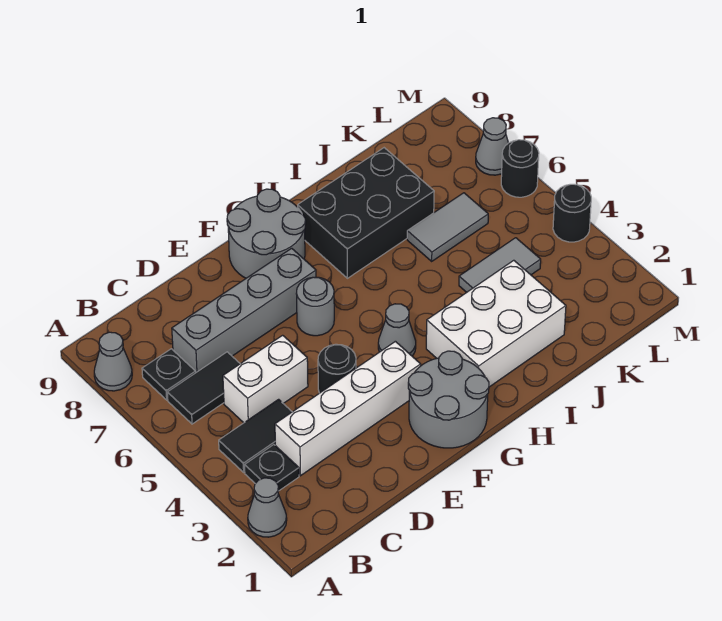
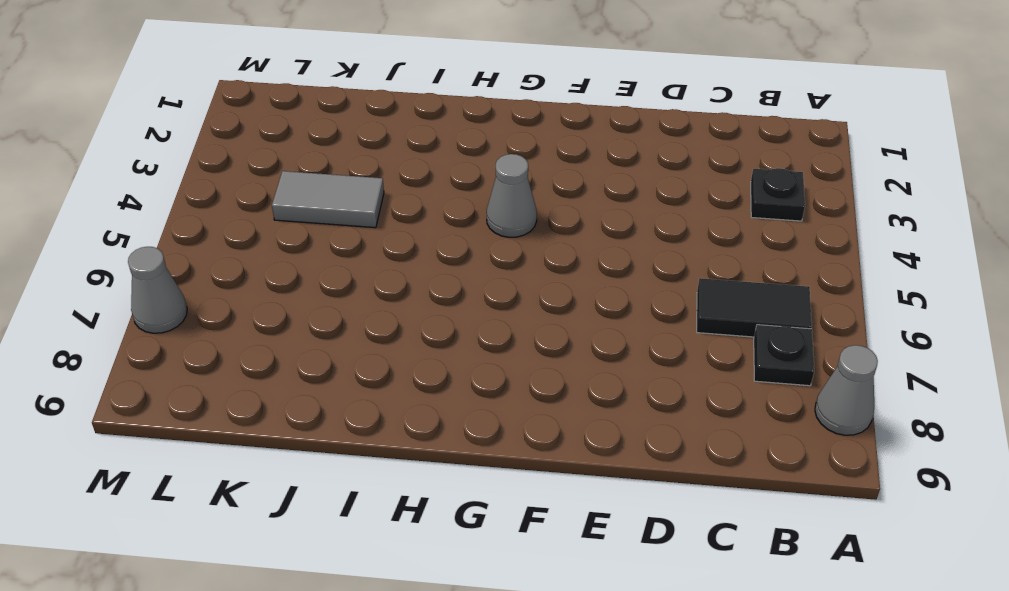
none -> grey 1x1 cone [248,478,287,537]
none -> black 1x2 tile [219,399,292,472]
none -> white 1x4 brick [275,341,421,476]

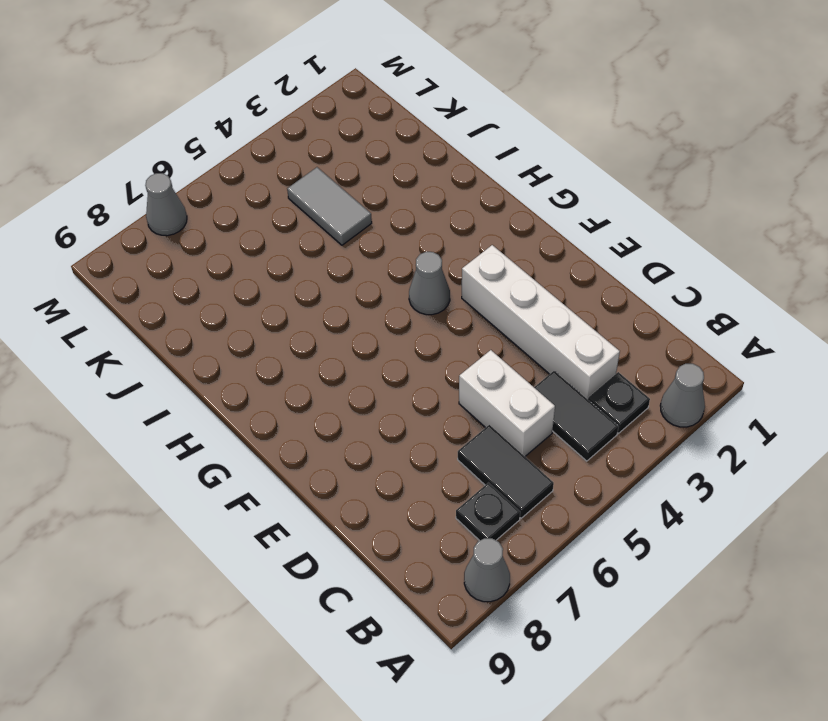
none -> grey 1x4 brick [172,248,316,372]
none -> black 1x1 round brick [318,344,356,393]
none -> grey 2x2 round brick [408,351,489,448]

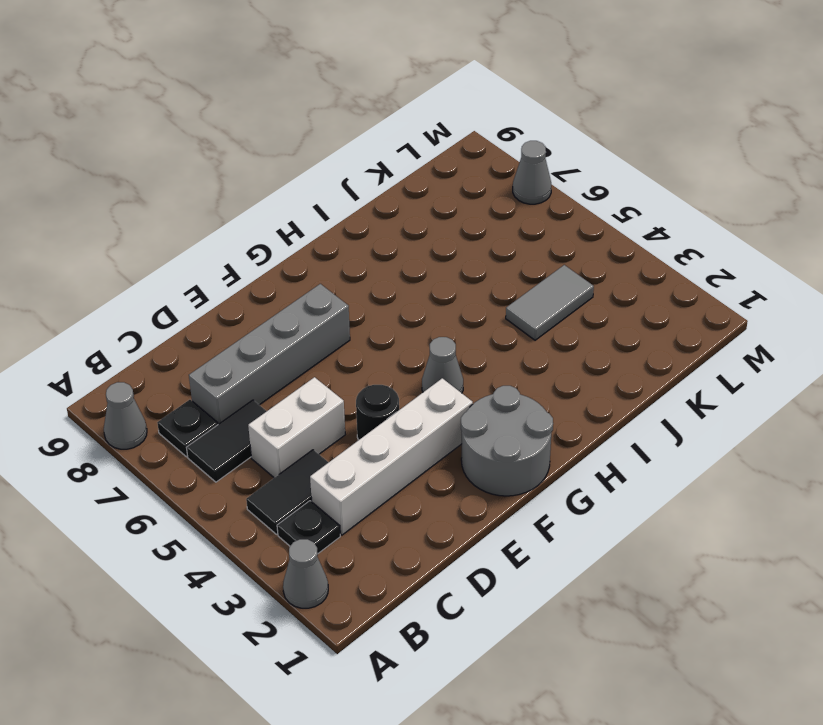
none -> grey 1x1 round brick [296,277,334,336]
none -> grey 2x2 round brick [227,189,306,278]
none -> white 2x3 brick [426,260,566,387]

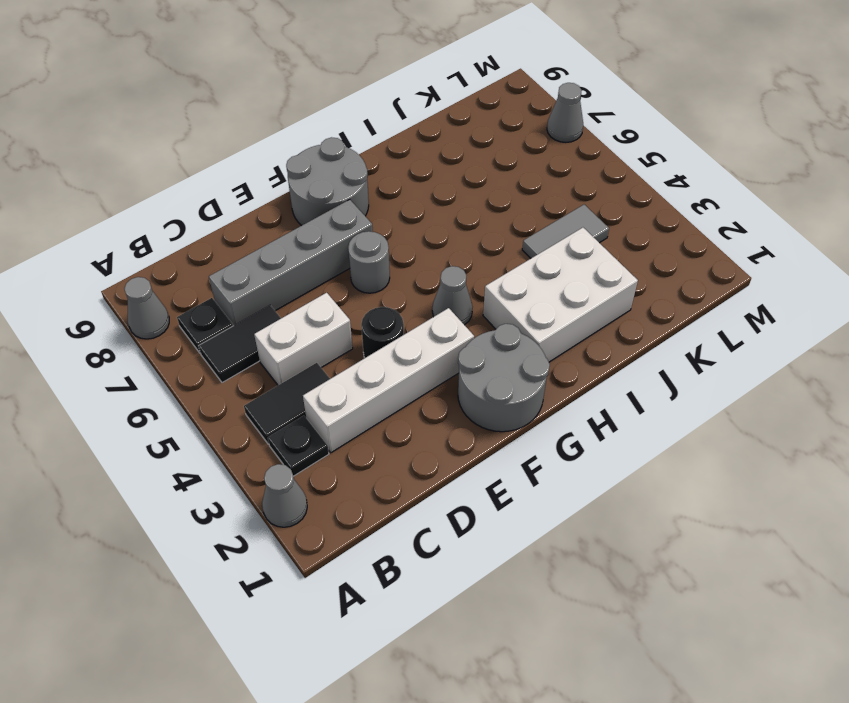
none -> black 2x3 brick [298,148,434,278]
none -> grey 1x2 tile [407,193,488,261]
none -> black 1x1 round brick [553,184,591,242]

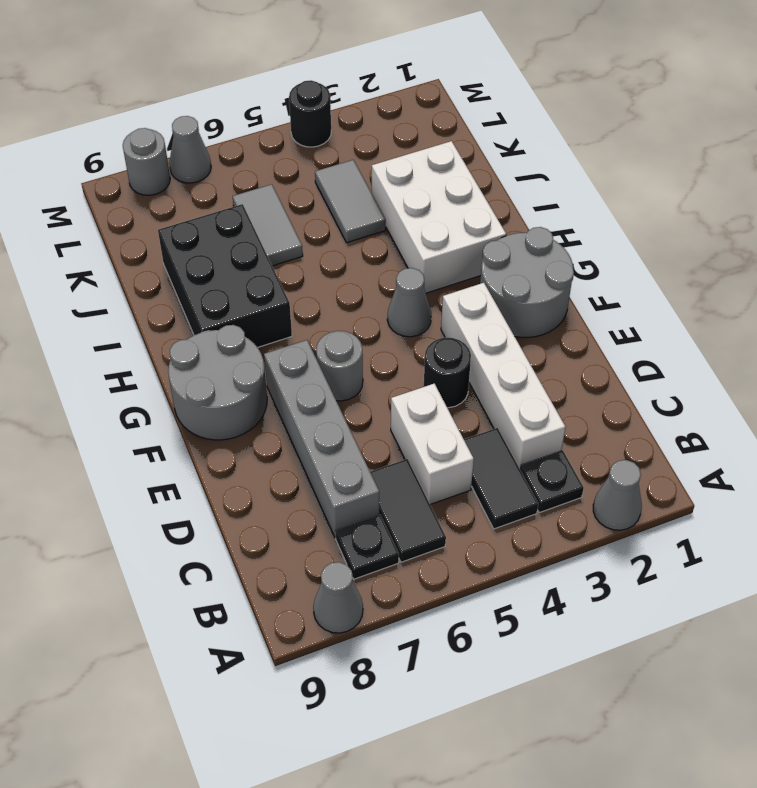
grey 1x1 round brick [123,128,170,195] -> none
none -> black 1x1 round brick [501,140,539,197]

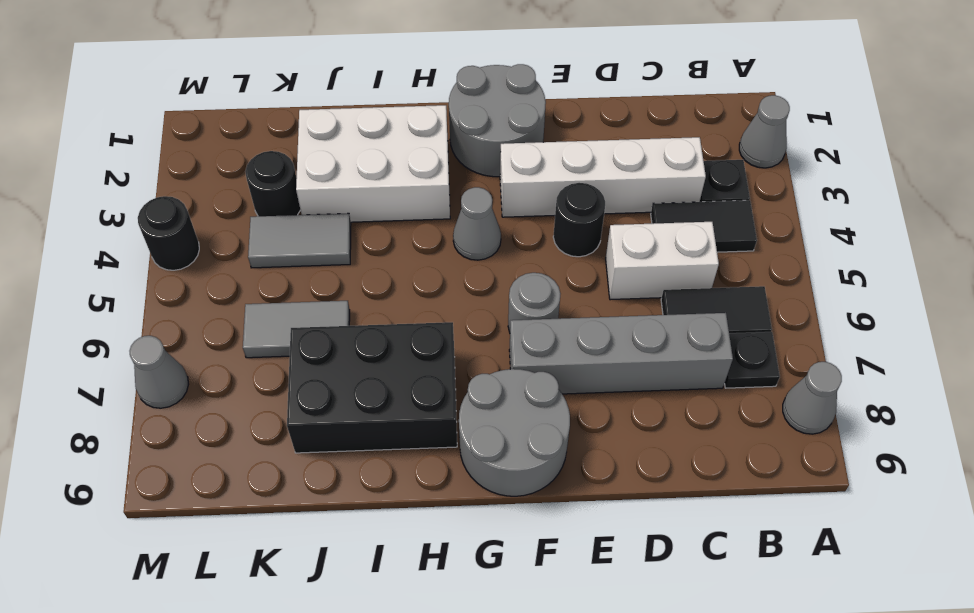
black 1x1 round brick [246,151,300,216] -> black 1x1 round brick moved to [501,140,539,197]

